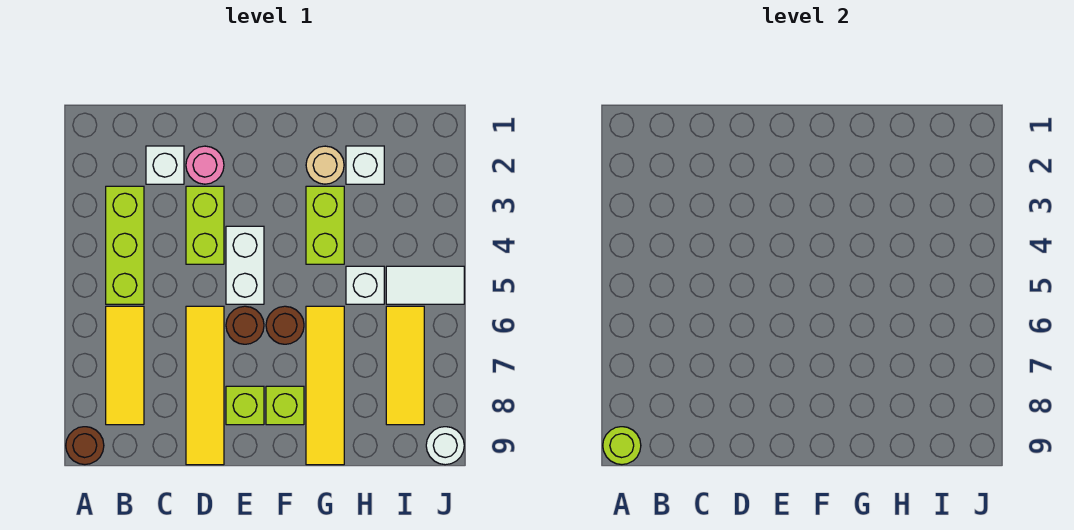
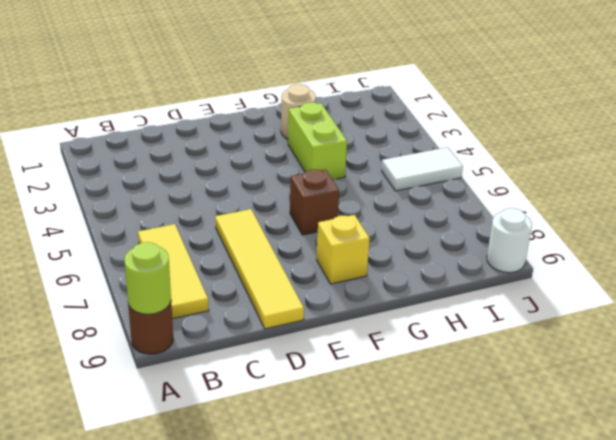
brown 1x1 brick [290,169,339,235] -> brown 1x1 round brick [266,306,304,344]
yellow 1x1 brick [317,215,370,284] -> lime 1x1 brick [266,386,304,425]
none -> lime 1x3 brick [106,186,144,304]
none -> white 1x1 brick [146,146,184,184]
none -> pink 1x1 round brick [186,146,224,184]

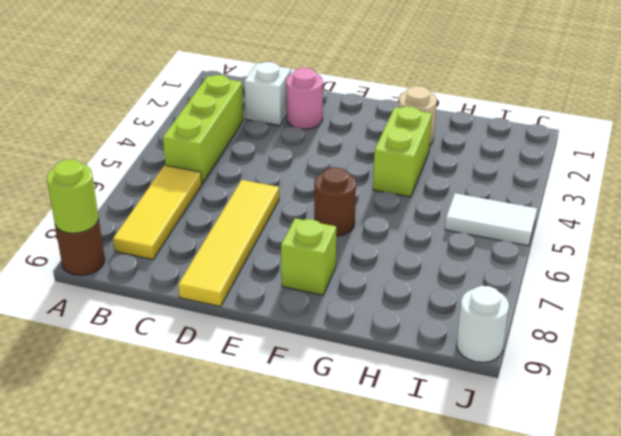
none -> lime 1x2 brick [186,186,224,264]
none -> white 1x2 brick [226,226,264,304]
none -> brown 1x1 round brick [226,306,264,344]

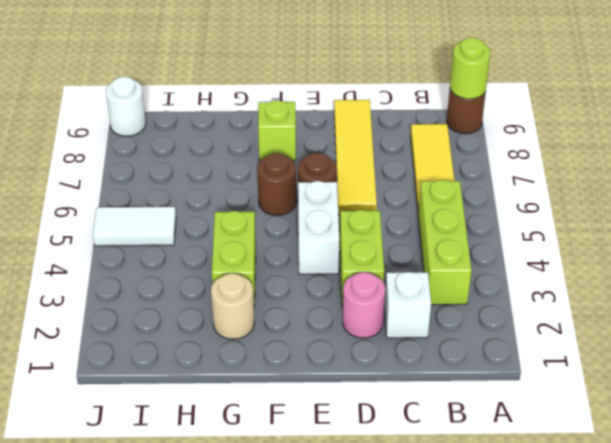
none -> lime 1x1 brick [226,386,264,425]
none -> yellow 1x4 tile [306,306,344,465]
none -> white 1x1 brick [346,146,384,184]

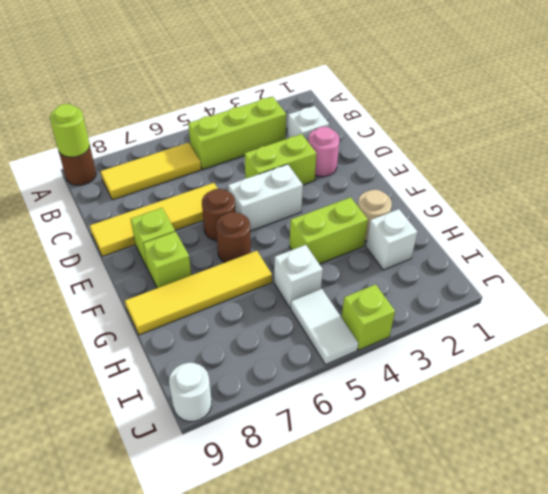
lime 1x1 brick [341,284,395,350] -> none
none -> yellow 1x3 tile [386,306,424,425]

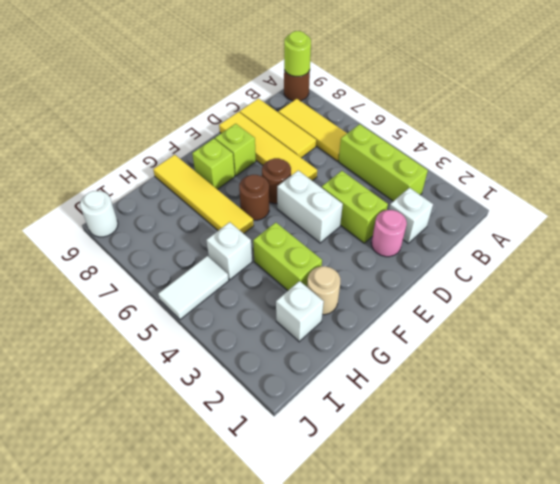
yellow 1x3 tile [240,99,316,158] -> yellow 1x3 tile moved to [386,306,424,425]

